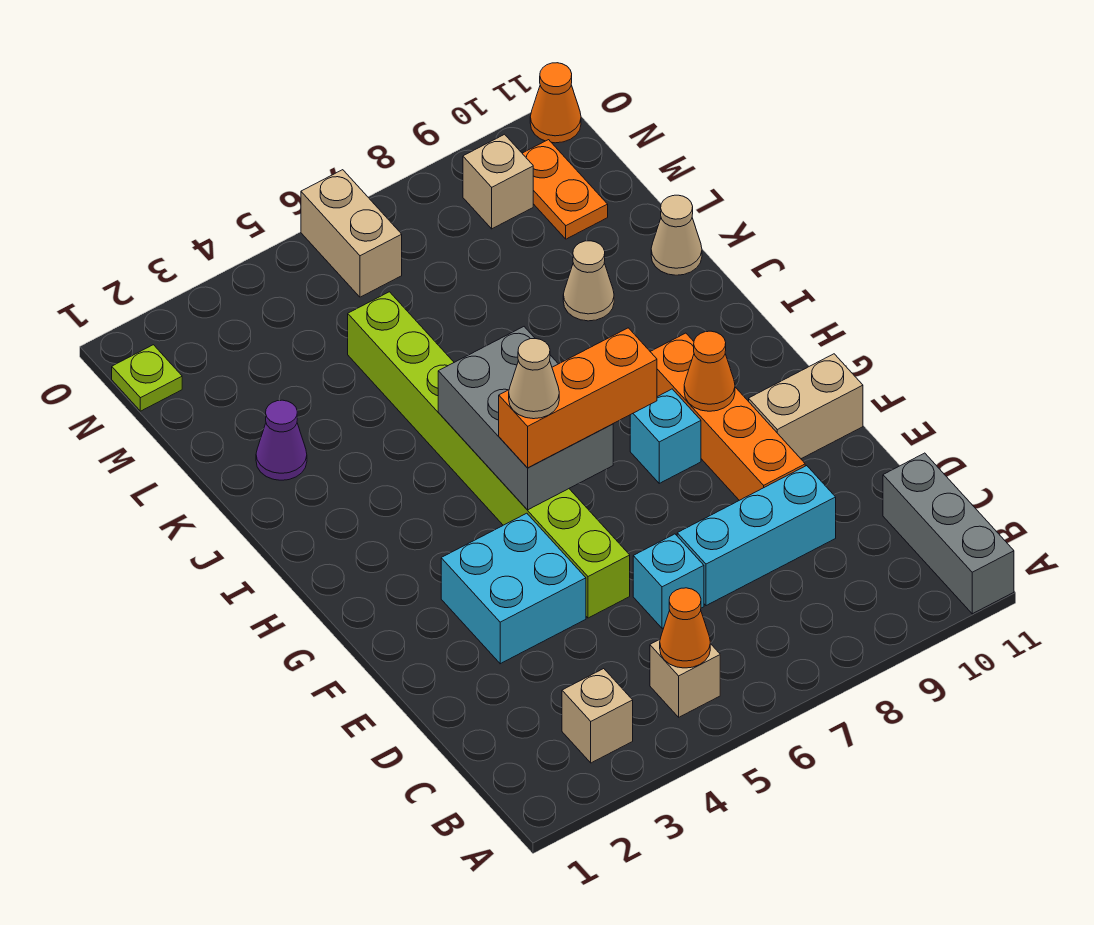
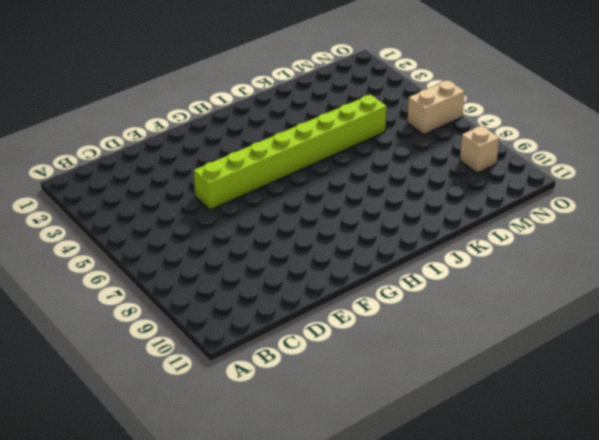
none -> grey 1x3 brick [883,453,1014,614]
none -> tan 1x1 brick [562,669,633,763]
none -> tan 1x1 brick [650,640,720,717]

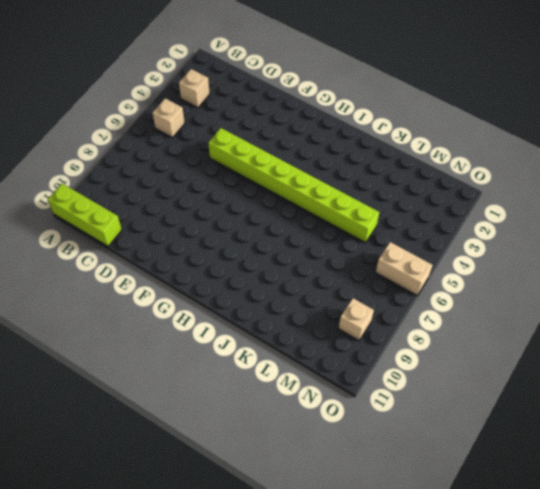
lime 1x3 brick [48,184,122,246] -> grey 1x3 brick [883,453,1014,614]
none -> cyan 1x1 brick [633,534,704,628]
none -> cyan 1x3 brick [677,466,836,606]
none -> cyan 2x2 brick [441,513,586,664]

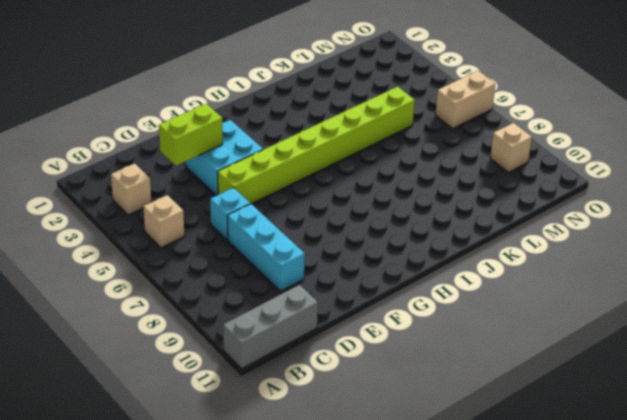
lime 1x2 brick [159,104,223,166] -> none
none -> orange 1x4 brick [650,333,805,500]
none -> tan 1x2 brick [749,354,863,459]
none -> cyan 1x1 brick [630,389,701,483]

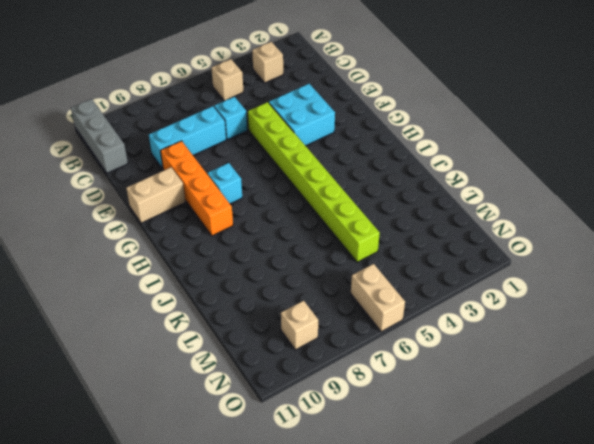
none -> purple 1x1 cone [256,400,307,480]
none -> tan 1x1 cone [563,241,614,321]
none -> tan 1x1 cone [651,195,702,275]

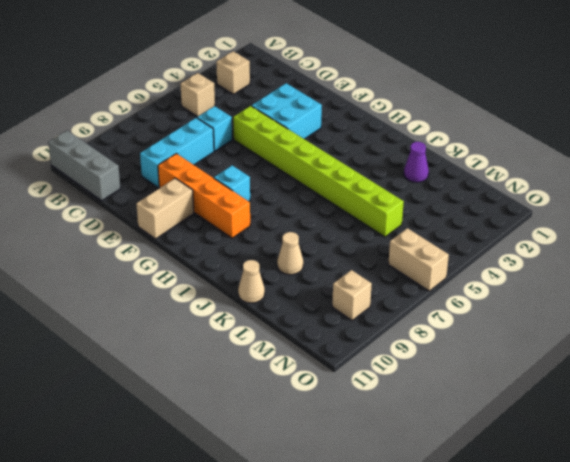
none -> orange 1x2 plate [522,140,608,239]
none -> lime 1x1 plate [112,345,182,411]
none -> orange 1x1 cone [530,63,581,143]

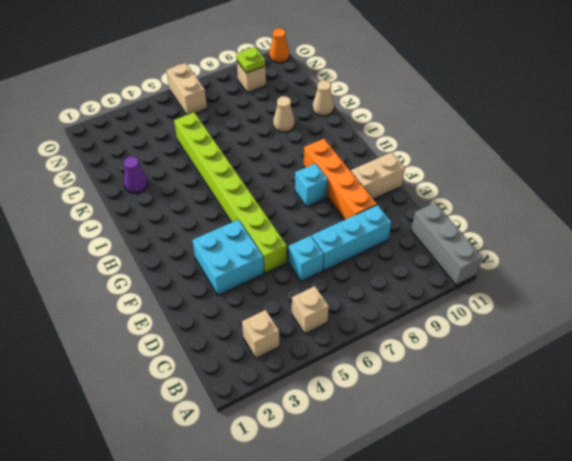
lime 1x1 plate [236,47,266,73] -> lime 1x1 plate moved to [112,345,182,411]
none -> orange 1x2 plate [522,140,608,239]
none -> orange 1x1 cone [660,588,710,668]
none -> grey 2x3 brick [438,327,613,510]

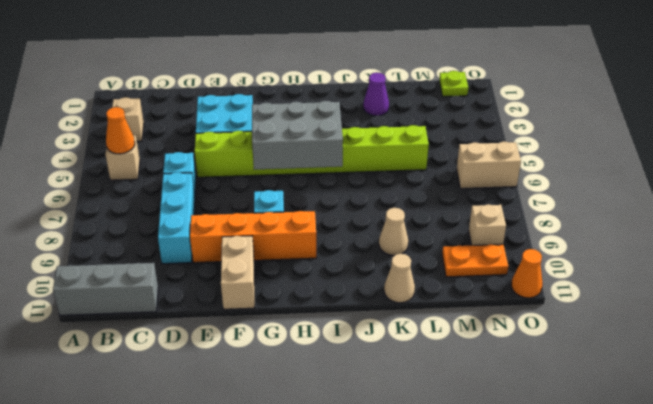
none -> orange 1x1 cone [684,331,735,411]
none -> orange 1x3 brick [499,328,657,468]
none -> tan 1x1 cone [509,339,559,419]

